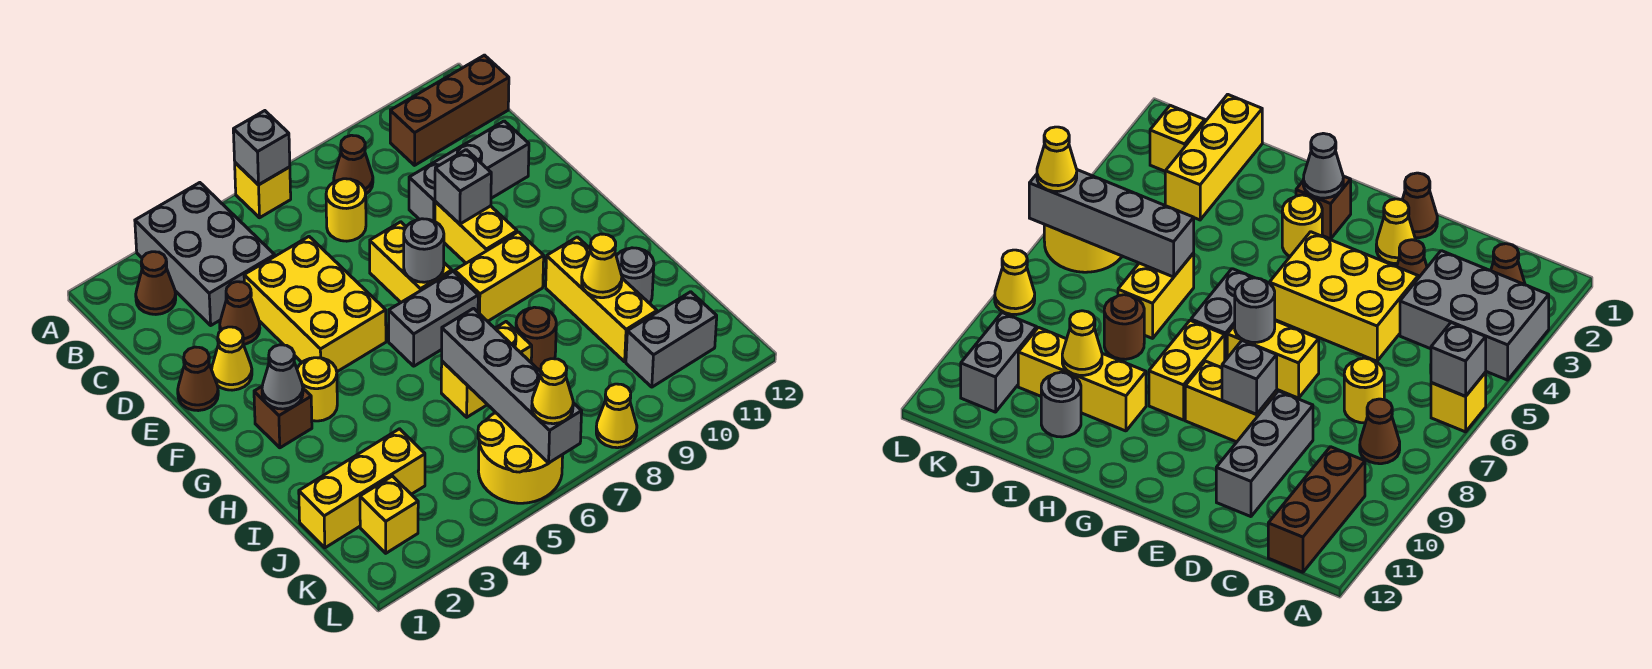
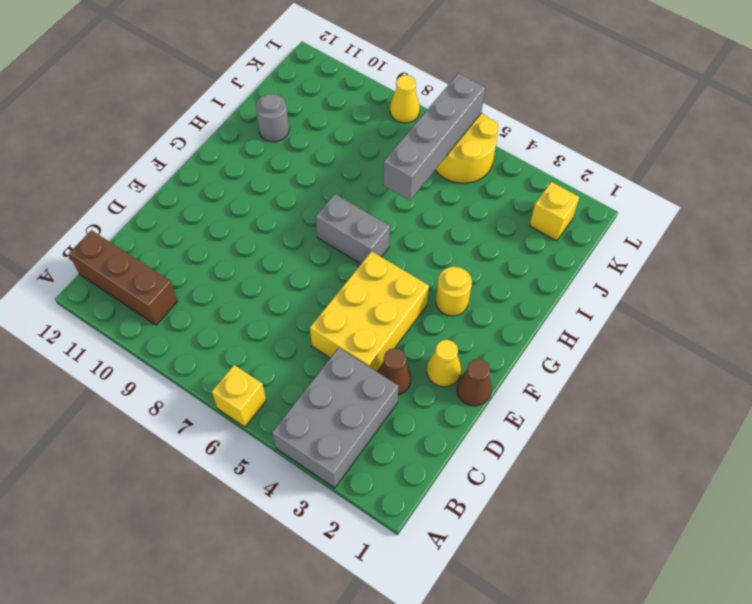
none -> brown 1x1 cone [136,252,176,314]
none -> brown 1x1 cone [334,135,373,194]
none -> yellow 1x1 round brick [326,179,366,241]
none -> grey 1x3 brick [409,121,529,221]

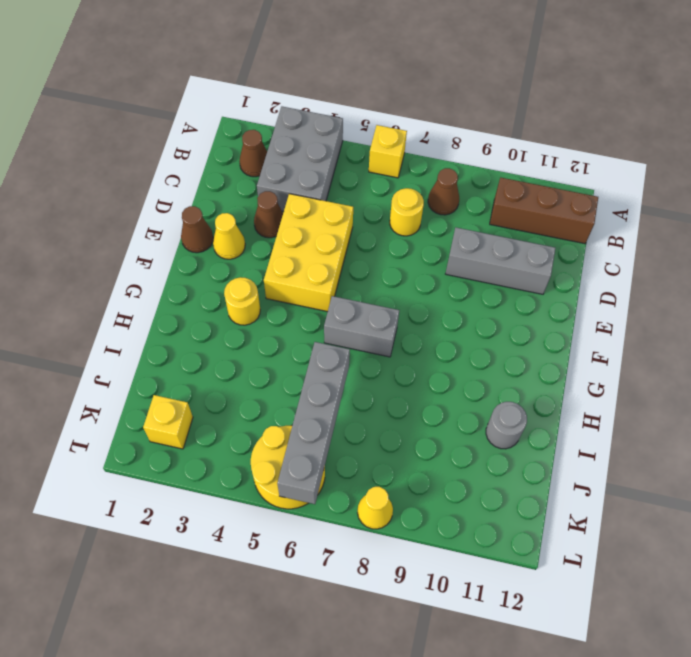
none -> yellow 1x2 brick [370,222,452,302]
none -> yellow 1x2 brick [435,202,517,263]
none -> brown 1x1 brick [254,387,312,448]
none -> yellow 1x2 brick [455,232,544,321]

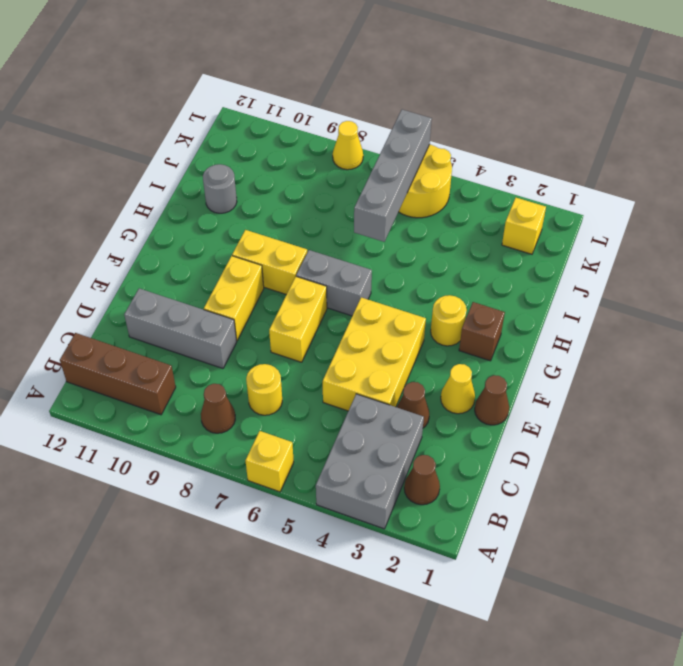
none -> yellow 1x3 brick [546,237,657,362]
none -> yellow 1x2 brick [441,322,532,417]
none -> brown 1x1 round brick [516,307,556,370]
none -> yellow 1x3 brick [299,429,425,548]

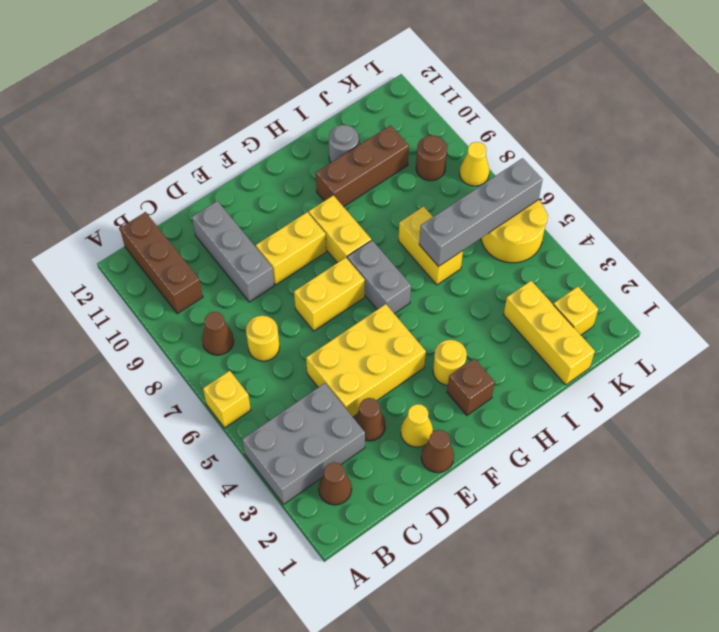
brown 1x3 brick [316,125,409,207] -> yellow 1x3 brick [546,237,657,362]
brown 1x1 round brick [416,135,447,181] -> brown 1x1 round brick moved to [516,307,556,370]
none -> grey 1x2 brick [626,292,717,387]
none -> grey 1x1 brick [233,111,290,185]
none -> grey 1x1 brick [435,150,491,224]
none -> grey 1x1 round brick [404,219,444,282]

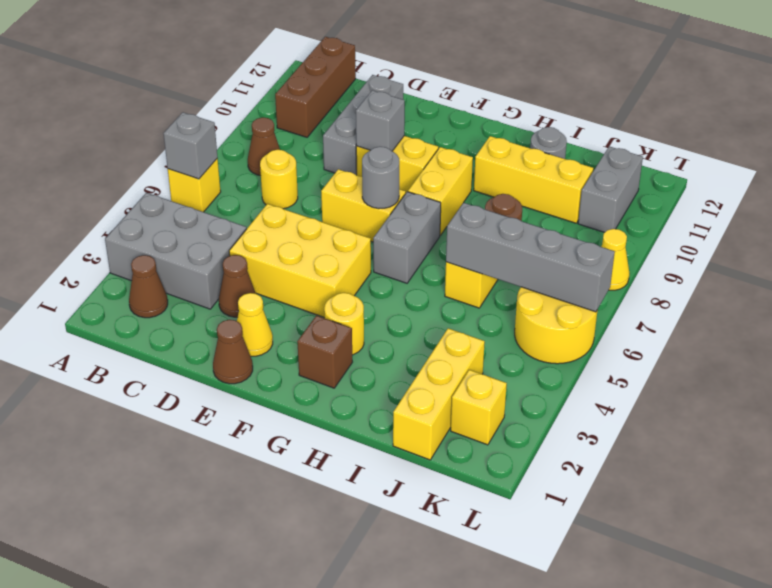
none -> grey 1x1 cone [262,345,303,409]
none -> yellow 1x1 cone [582,234,622,298]
none -> yellow 1x1 cone [532,359,573,424]

